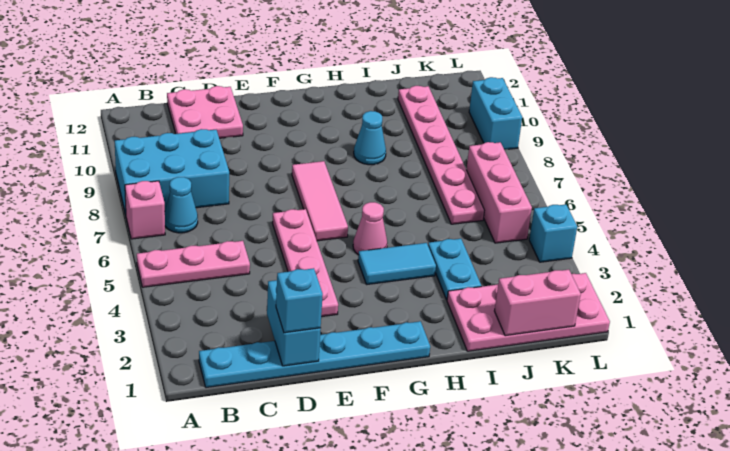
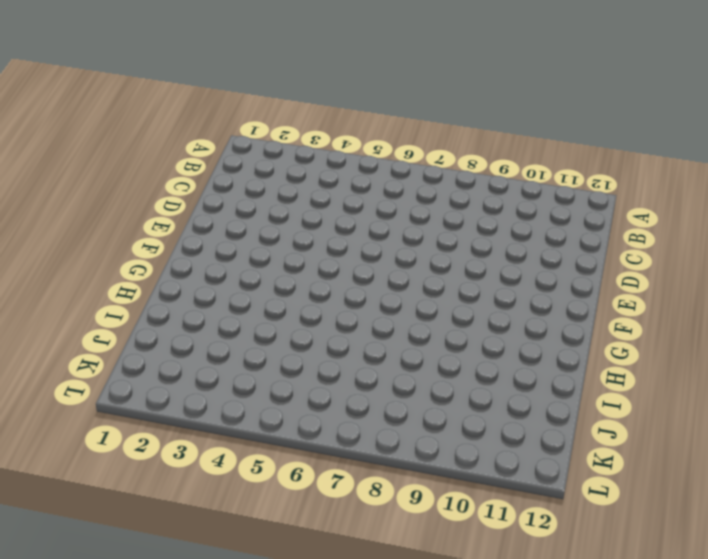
none -> pink 1x3 plate [137,241,250,287]
none -> pink 1x1 brick [125,181,165,239]
none -> cyan 2x3 brick [115,129,229,214]

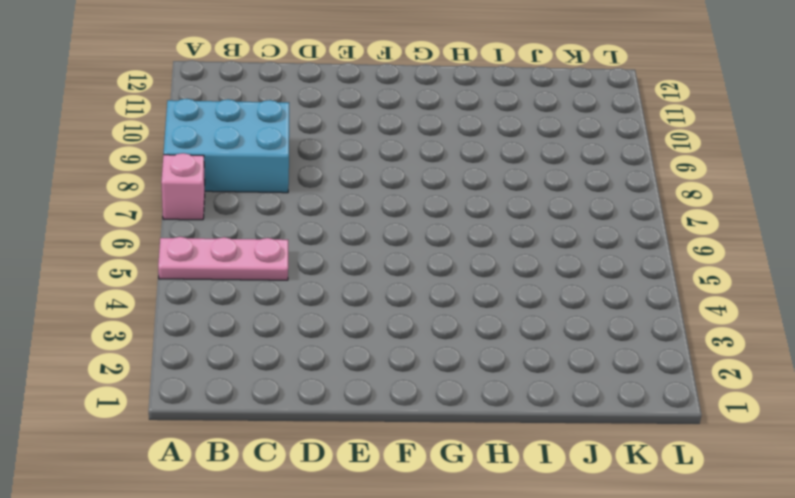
none -> cyan 1x6 plate [199,321,430,388]
none -> cyan 1x1 cone [165,177,198,233]
none -> pink 2x2 plate [167,86,243,138]

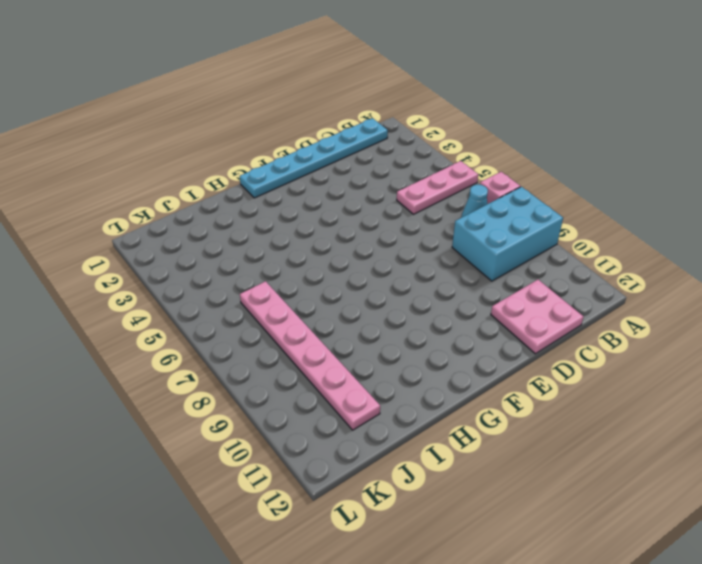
none -> pink 1x4 plate [273,209,338,317]
none -> pink 1x3 tile [292,161,348,241]
none -> cyan 1x2 tile [358,243,436,284]

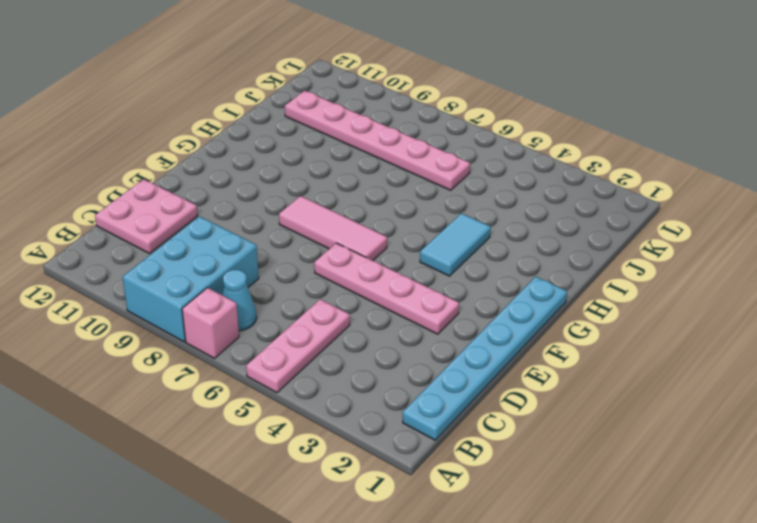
none -> pink 1x1 cone [353,202,387,255]
none -> cyan 1x1 cone [354,111,386,165]
none -> pink 2x4 plate [447,273,610,351]

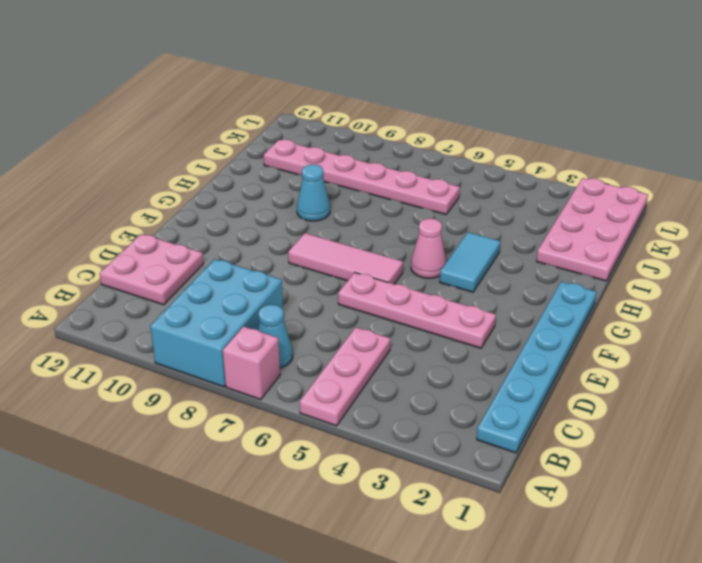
none -> cyan 1x2 plate [428,239,481,300]
none -> pink 1x3 brick [467,142,532,243]
none -> cyan 1x1 brick [529,204,577,262]

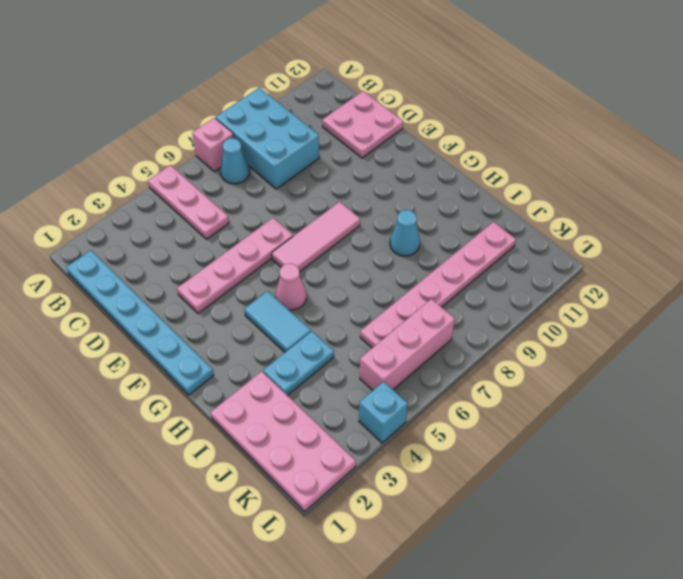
none -> cyan 1x2 brick [469,77,522,150]
none -> cyan 1x2 brick [267,280,321,366]
none -> pink 1x2 brick [495,270,581,336]

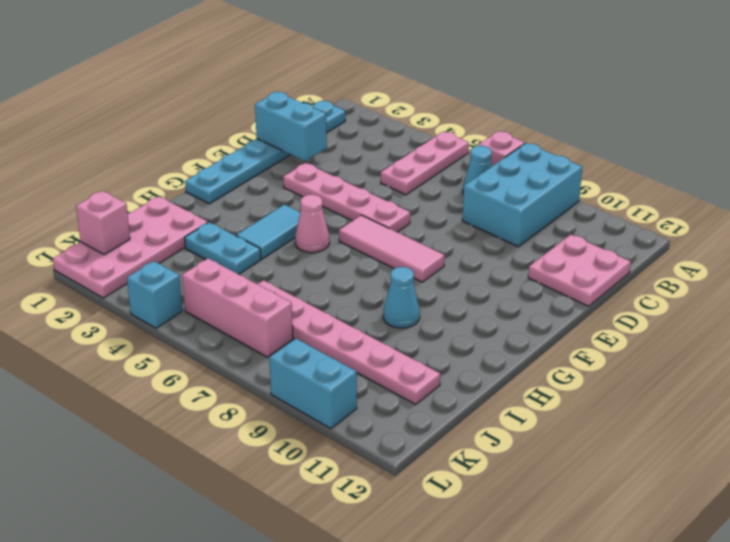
pink 1x1 brick [76,191,130,255] -> pink 1x2 brick [495,270,581,336]
none -> cyan 1x1 brick [276,268,323,333]

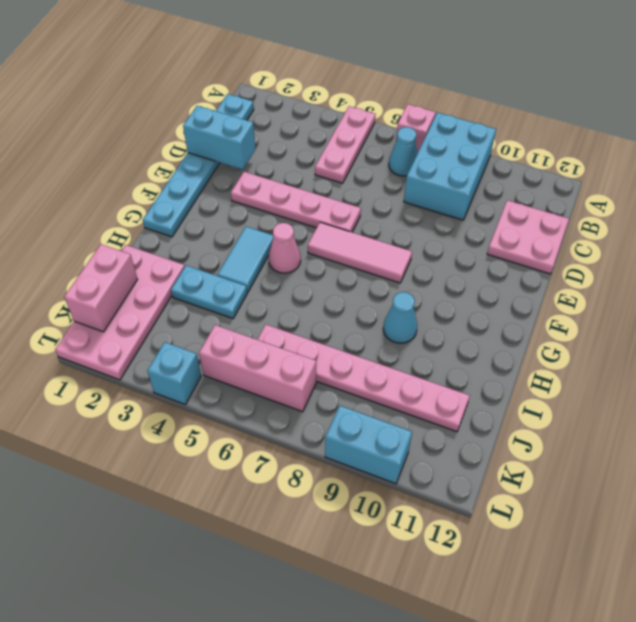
none -> cyan 1x1 brick [276,268,323,333]

